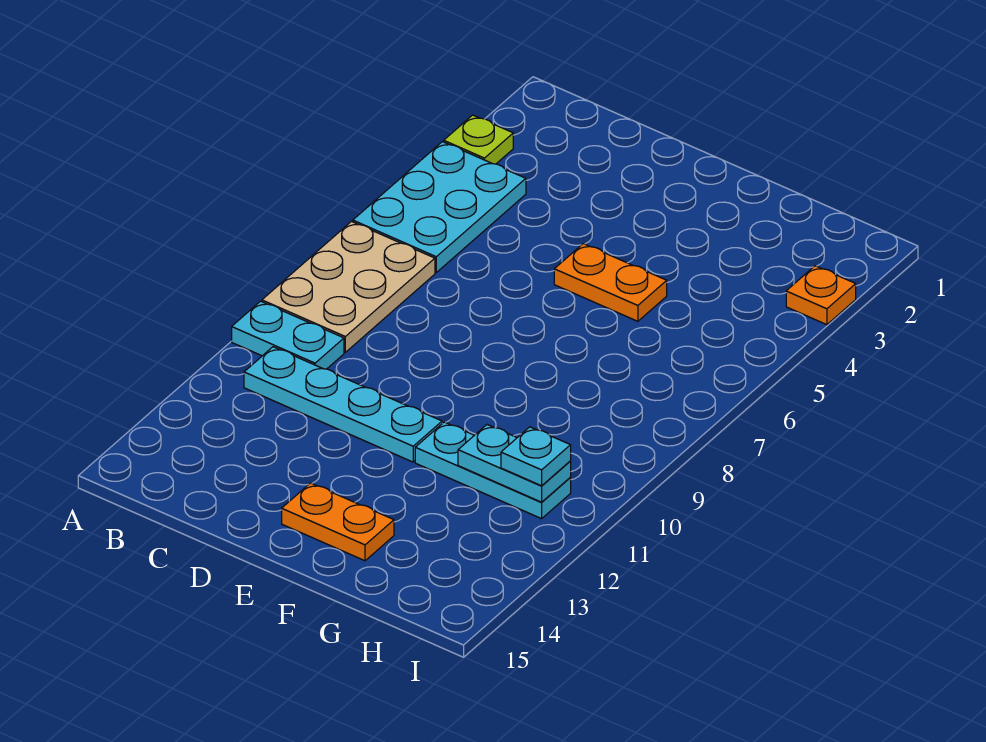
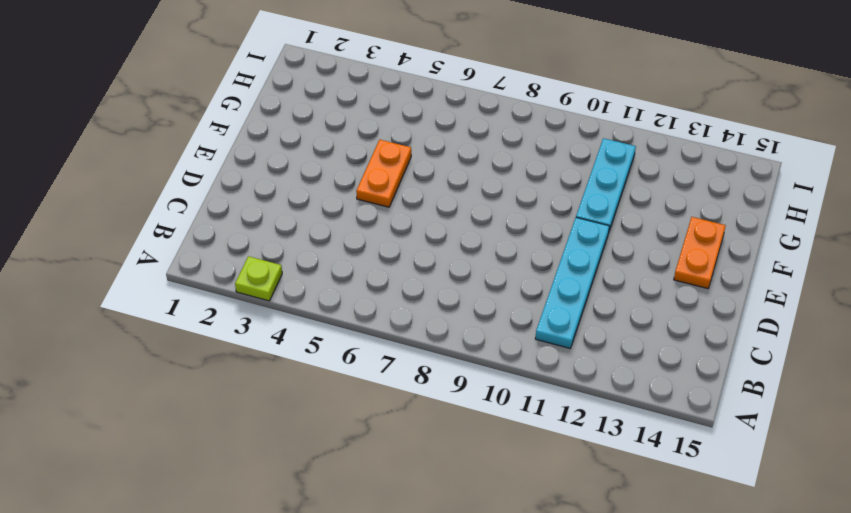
none -> cyan 2x3 plate [353,142,526,272]
none -> tan 2x3 plate [262,222,435,352]

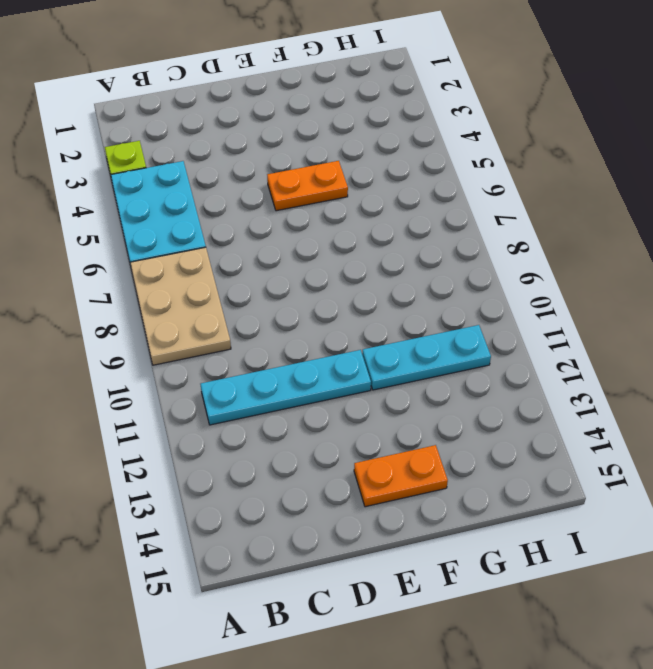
none -> cyan 1x2 plate [232,301,344,369]
none -> orange 1x1 plate [786,266,856,325]

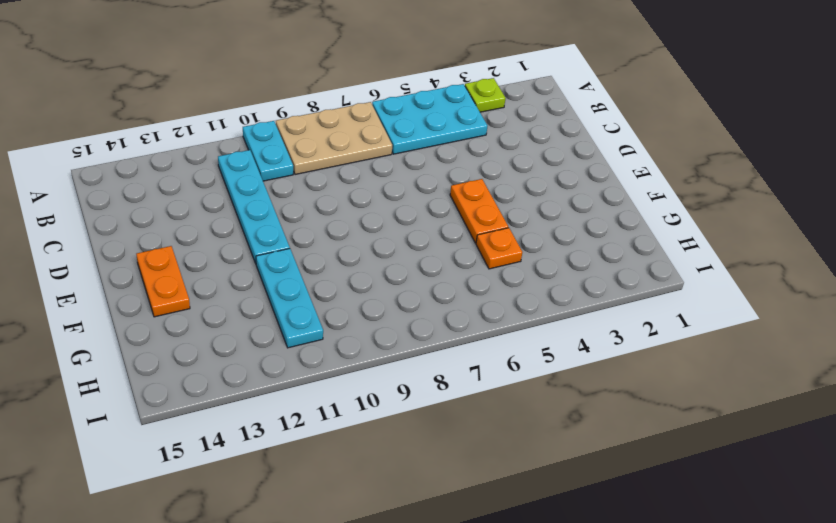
orange 1x1 plate [476,228,522,269] -> orange 1x1 plate moved to [786,266,856,325]
none -> cyan 1x2 plate [458,425,571,502]
none -> cyan 1x1 plate [501,427,571,486]

